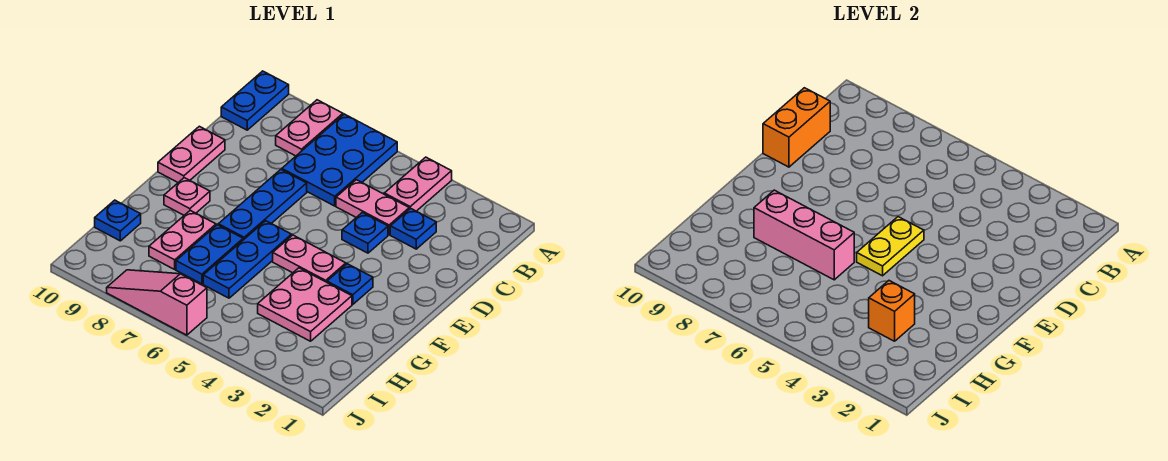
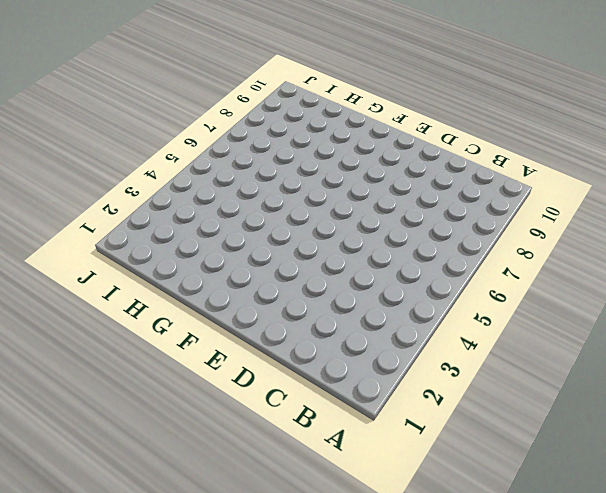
none -> pink 1x2 plate [384,157,452,211]
none -> blue 2x3 plate [282,114,397,206]
none -> pink 1x2 plate [276,100,343,156]

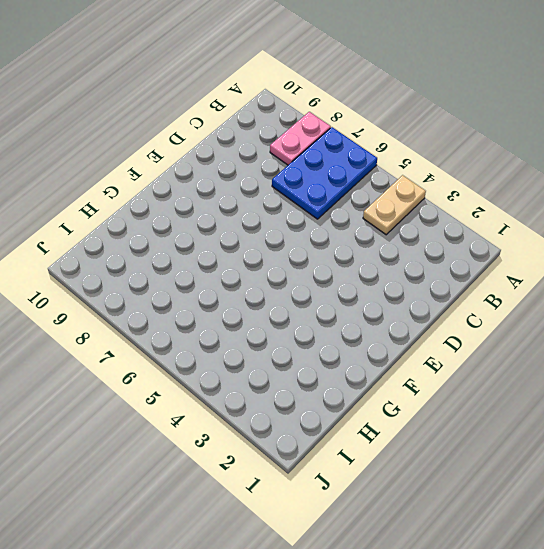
tan 1x2 plate [363,175,426,235] -> pink 1x2 plate [384,157,452,211]
none -> blue 1x2 plate [221,71,289,130]
none -> blue 1x1 plate [390,208,436,249]
none -> pink 1x2 plate [336,180,409,235]

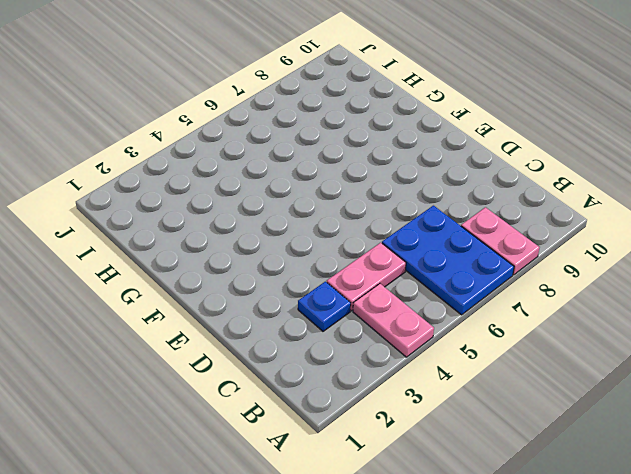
none -> blue 1x2 plate [221,71,289,130]
none -> blue 1x1 plate [342,213,388,253]
none -> blue 1x3 plate [218,170,307,240]

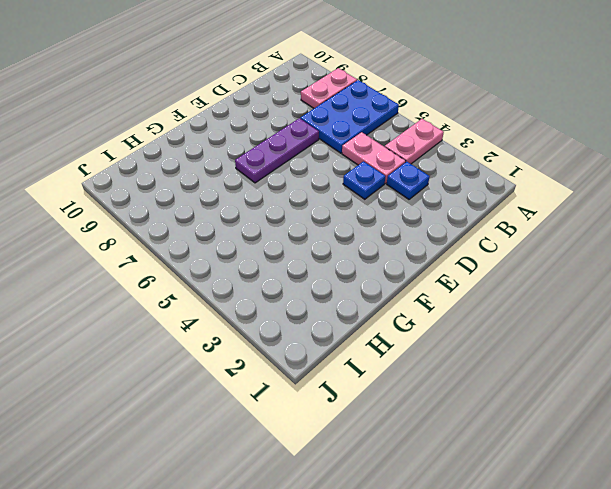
purple 1x3 plate [235,118,319,183] -> blue 1x3 plate [218,170,307,240]
none -> blue 1x2 plate [221,71,289,130]
none -> pink 1x2 plate [158,126,225,182]
none -> blue 1x1 plate [327,264,373,304]

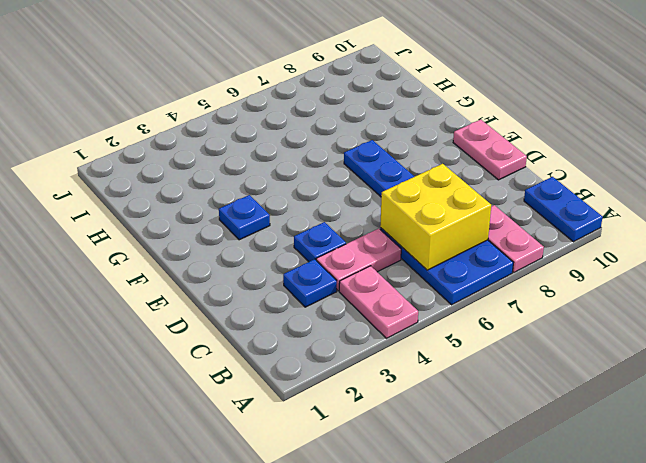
yellow 2x2 brick [380,164,491,270] -> none
none -> pink 1x2 plate [273,235,346,282]
none -> blue 1x3 plate [203,221,292,298]
none -> pink 1x1 plate [164,178,210,215]

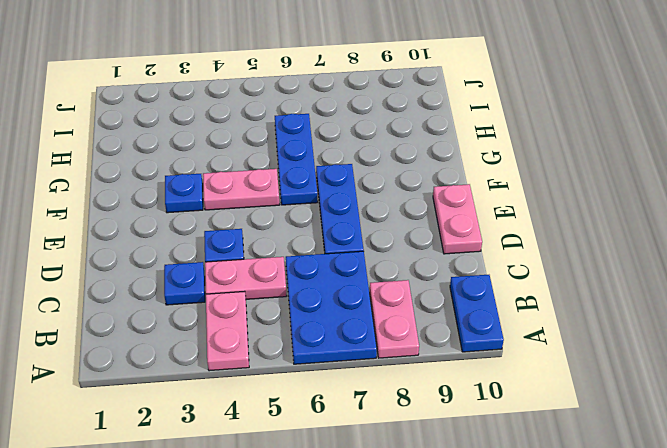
none -> pink 1x1 plate [164,178,210,215]
none -> pink 2x2 plate [258,268,352,341]
none -> blue 1x2 plate [176,225,243,284]

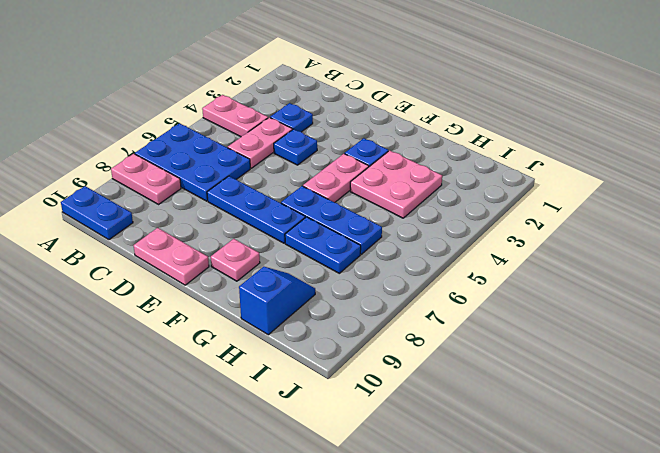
blue 1x2 slope [239,267,315,335] -> blue 1x1 plate [95,200,141,241]
none -> pink 1x2 plate [149,210,216,269]
none -> pink 1x3 slope [107,270,207,335]
none -> orange 1x2 brick [763,88,830,167]

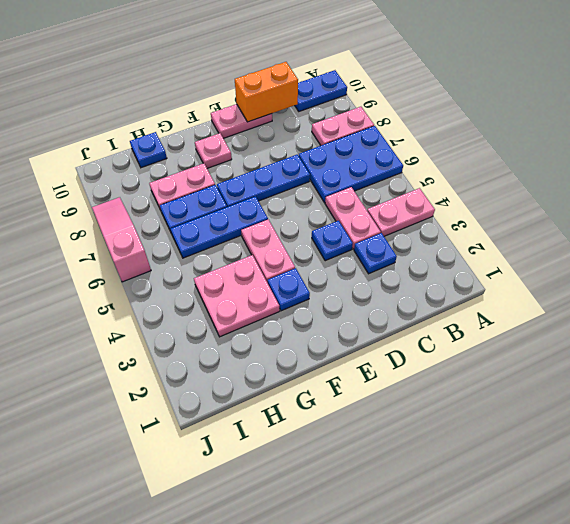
none -> yellow 1x2 plate [857,217,924,276]
none -> pink 1x3 brick [754,190,854,280]
none -> orange 1x1 brick [869,281,915,341]

